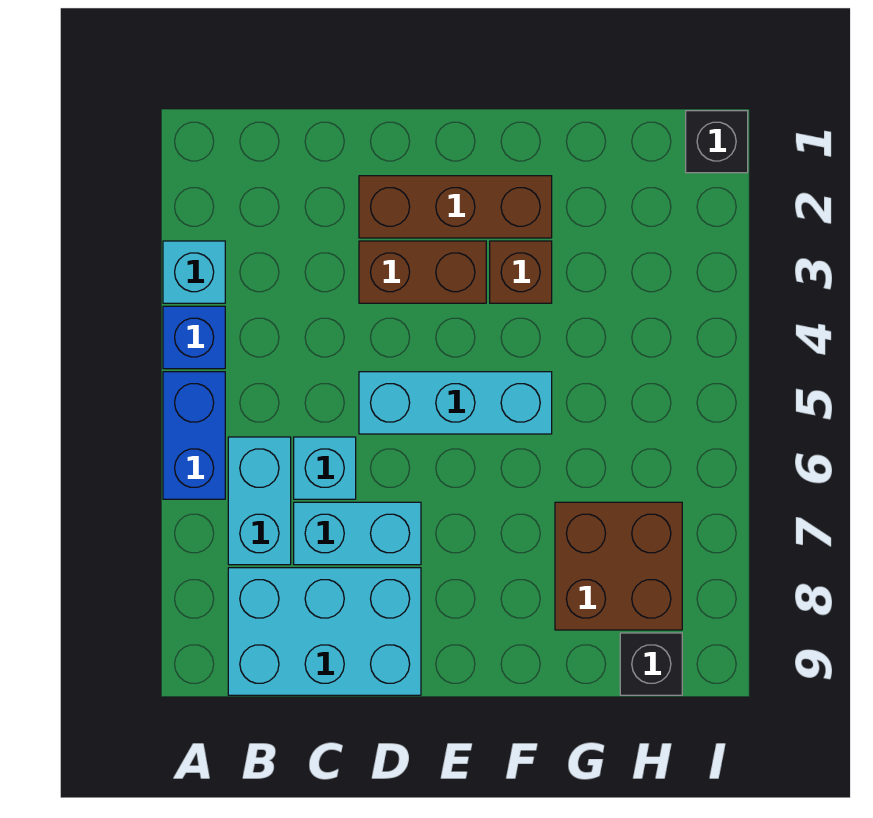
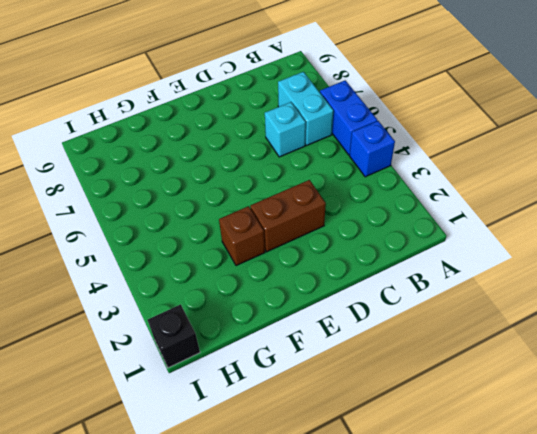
none -> cyan 1x1 brick [163,241,225,303]
none -> cyan 2x3 brick [228,568,421,695]
none -> cyan 1x2 brick [294,502,421,565]

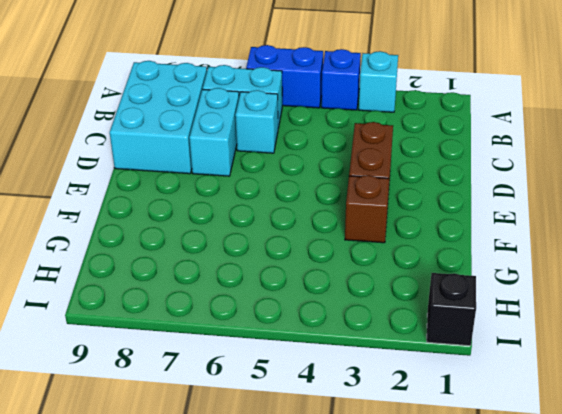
none -> brown 1x3 brick [359,176,552,238]
none -> cyan 1x3 brick [359,372,552,434]
none -> brown 2x2 brick [555,502,682,630]

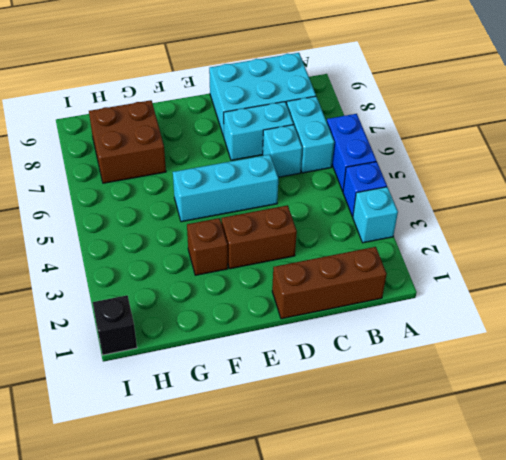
brown 1x3 brick [272,247,387,319] -> brown 1x3 brick moved to [359,176,552,238]
none -> black 1x1 brick [620,633,682,695]

